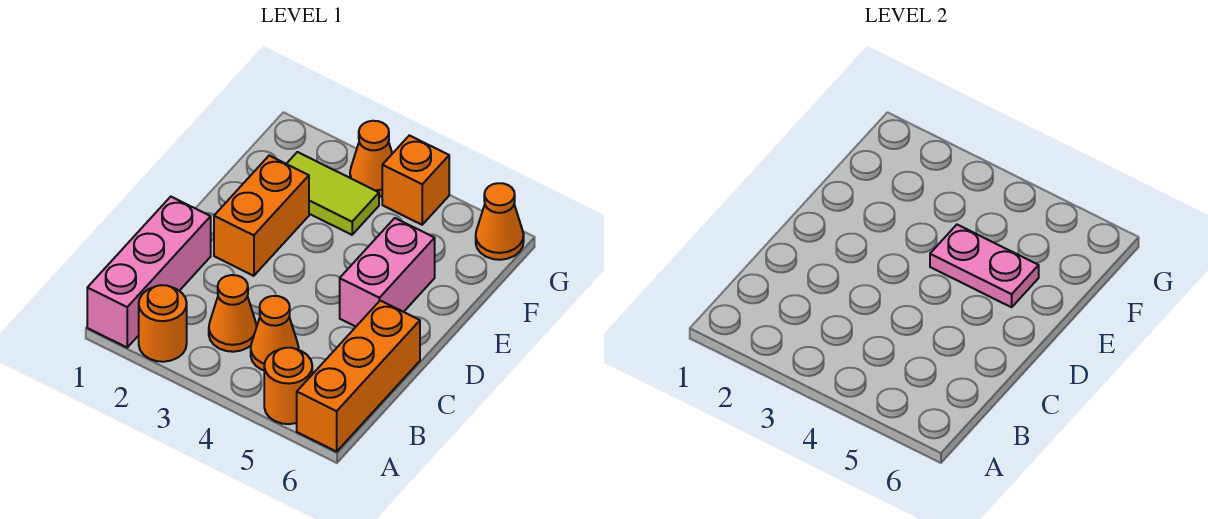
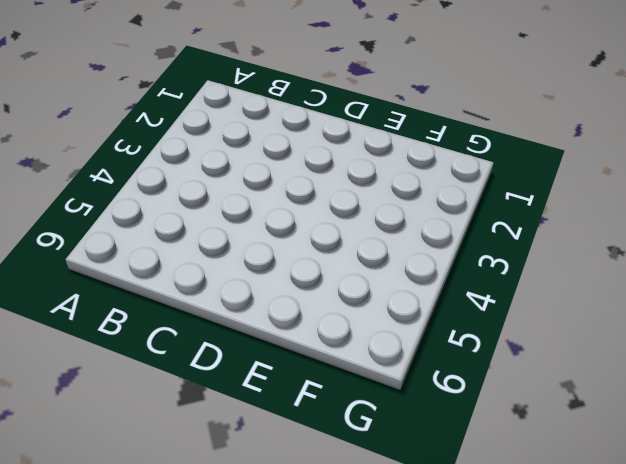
none -> pink 1x3 brick [87,197,211,347]
none -> orange 1x1 round brick [139,285,187,362]
none -> orange 1x1 round brick [264,348,312,424]

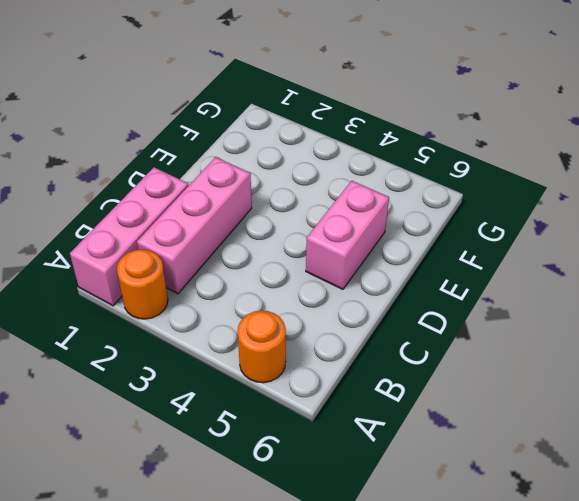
pink 1x3 brick [137,157,252,294] -> orange 1x2 brick [214,156,309,276]
none -> orange 1x3 brick [297,301,420,452]
none -> orange 1x1 cone [209,275,257,352]
none -> orange 1x1 cone [251,296,299,370]

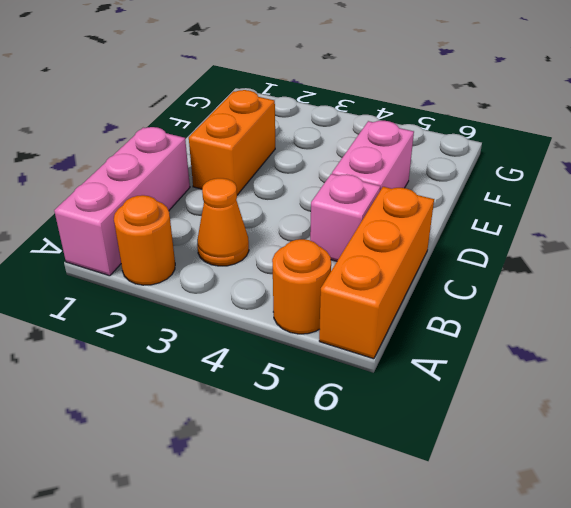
pink 1x1 brick [310,174,380,261] -> none
none -> orange 1x1 cone [251,296,299,370]
none -> lime 1x2 tile [287,152,379,235]
none -> orange 1x1 cone [350,121,392,197]

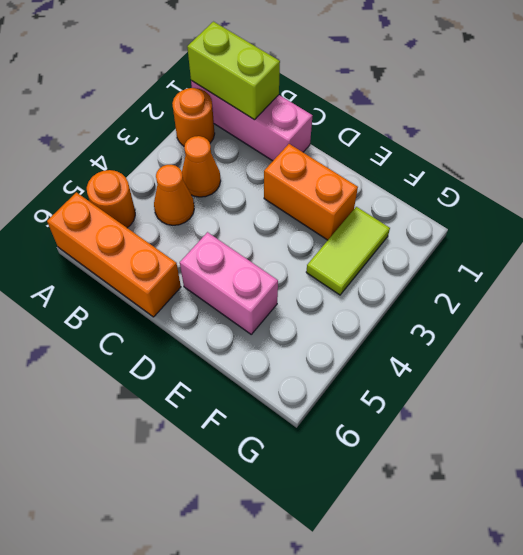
lime 1x2 brick [187,22,280,120] -> none
none -> orange 1x1 cone [350,121,392,197]
none -> orange 1x1 brick [382,135,449,225]
none -> orange 1x1 cone [476,183,524,260]

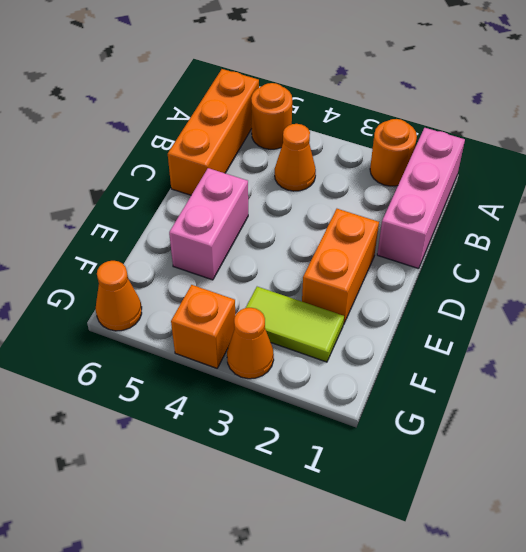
none -> orange 1x1 cone [209,275,257,352]
none -> pink 1x2 plate [930,225,1039,307]

